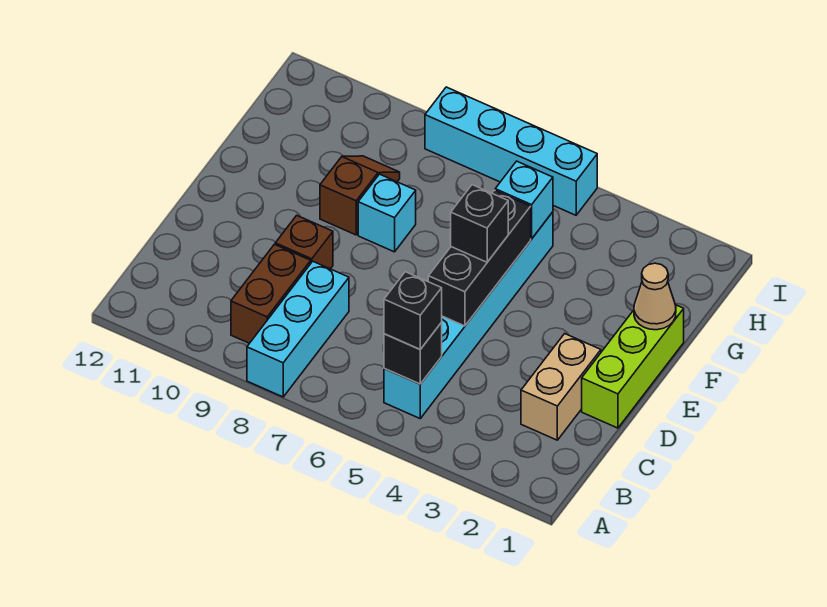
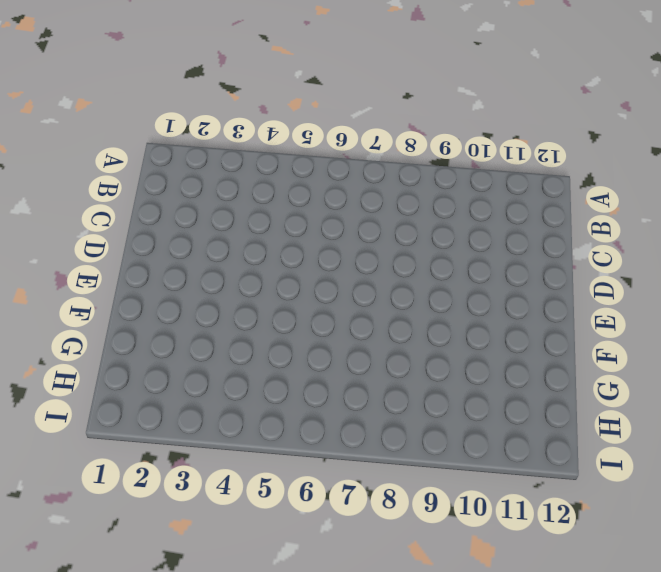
none -> cyan 1x3 brick [247,261,349,397]
none -> cyan 1x6 brick [384,212,553,418]
none -> brown 1x2 brick [231,244,311,343]

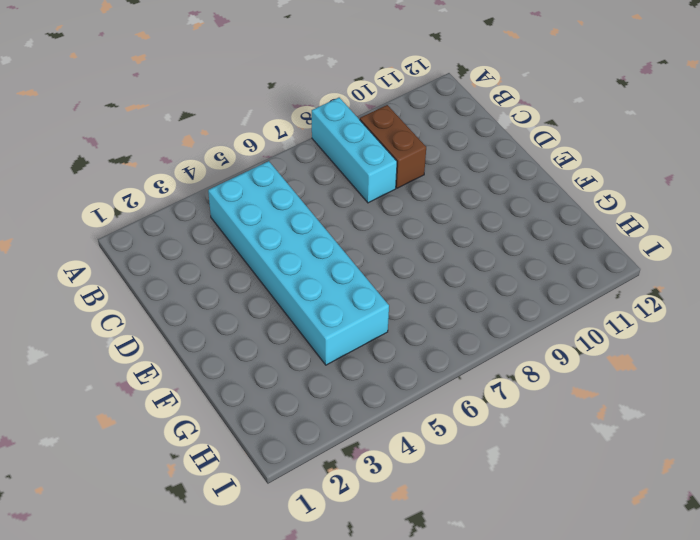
cyan 2x6 brick [208,161,389,365] -> cyan 1x6 brick [384,212,553,418]
none -> tan 1x2 brick [521,334,601,440]
none -> lime 1x3 brick [582,305,684,428]
none -> brown 1x1 brick [275,215,333,269]

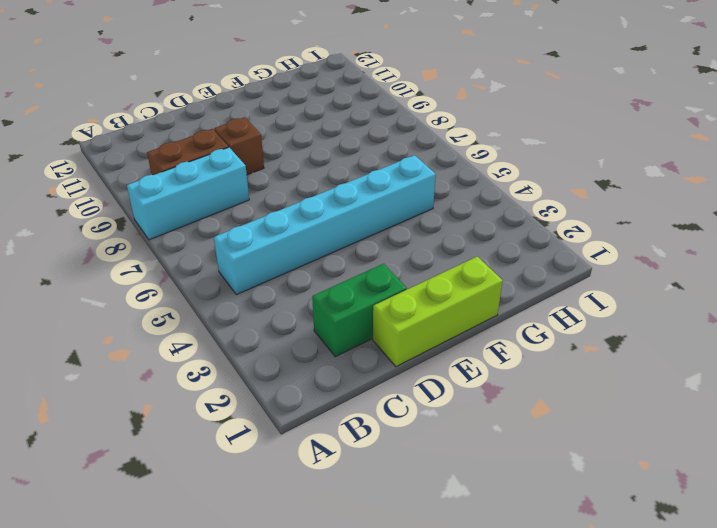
green 1x2 brick [312,264,407,357] -> tan 1x2 brick [521,334,601,440]
none -> cyan 1x1 brick [358,174,416,252]
none -> brown 1x2 slope [320,156,400,235]
none -> cyan 1x4 brick [425,87,597,215]

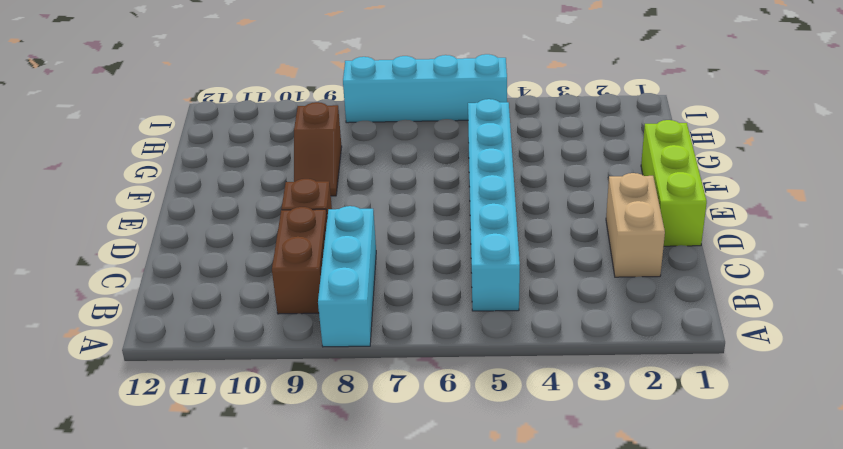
brown 1x2 slope [294,102,342,196] -> brown 1x2 slope turned to [320,156,400,235]
none -> cyan 1x1 brick [358,174,416,252]
none -> black 1x1 brick [384,323,442,384]
none -> black 1x3 brick [428,190,531,326]

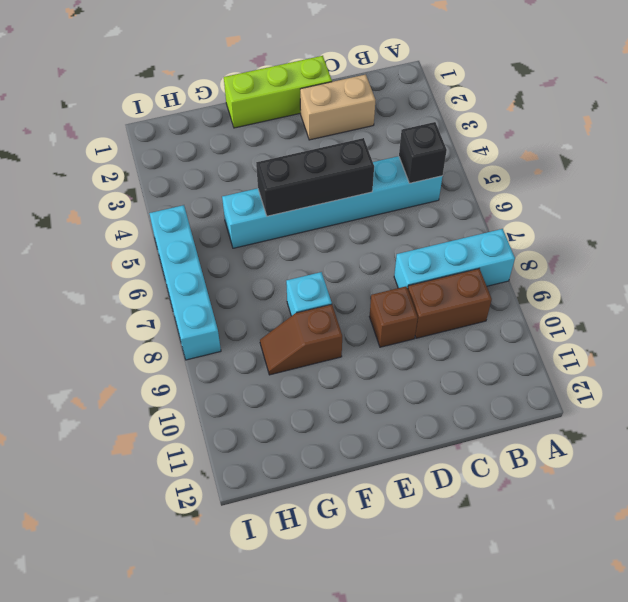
none -> tan 1x1 cone [634,263,676,330]
none -> cyan 1x1 brick [495,161,553,239]
none -> black 1x1 brick [384,272,442,349]

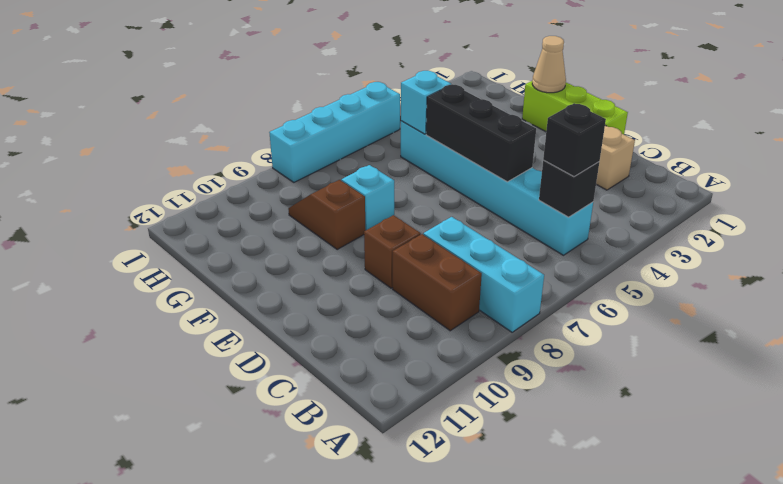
none -> black 1x1 brick [451,185,508,262]

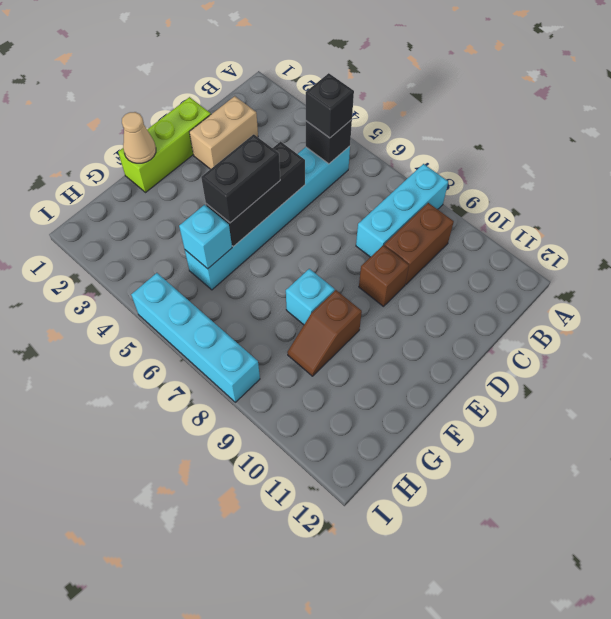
black 1x2 brick [201,134,280,223] -> black 1x1 brick [451,185,508,262]

